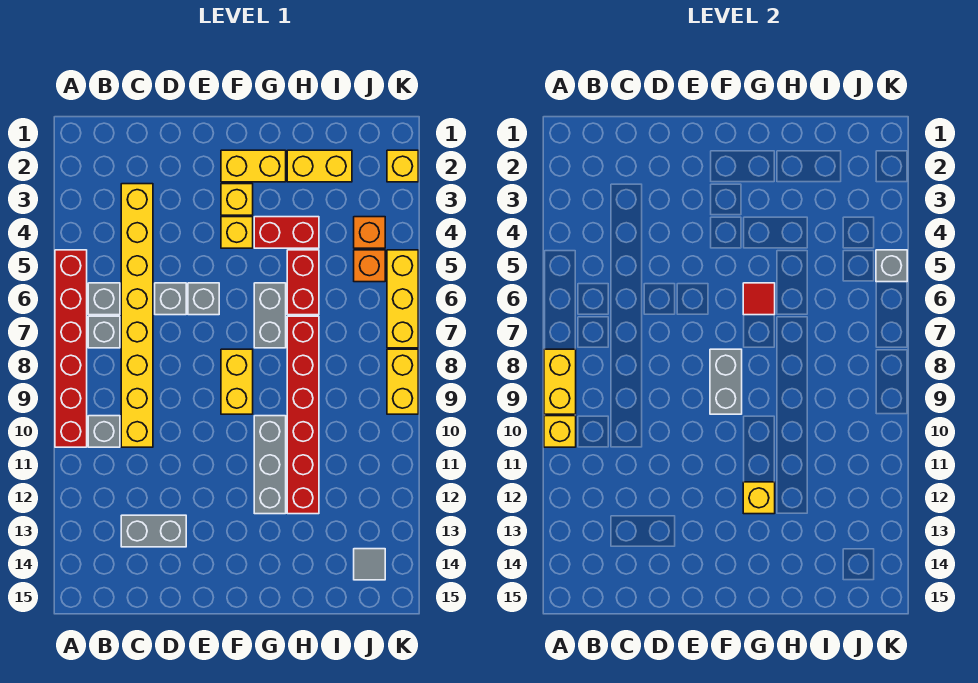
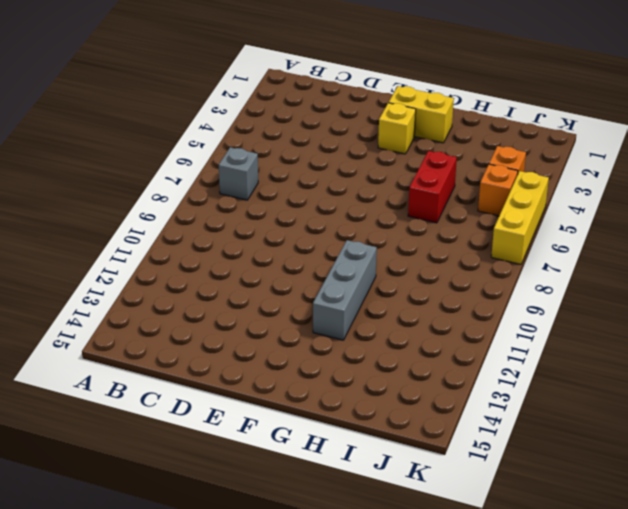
none -> red 1x6 brick [55,250,87,447]
none -> grey 1x1 brick [88,283,120,315]
none -> grey 1x1 brick [88,416,120,447]
none -> yellow 1x8 brick [121,184,153,447]

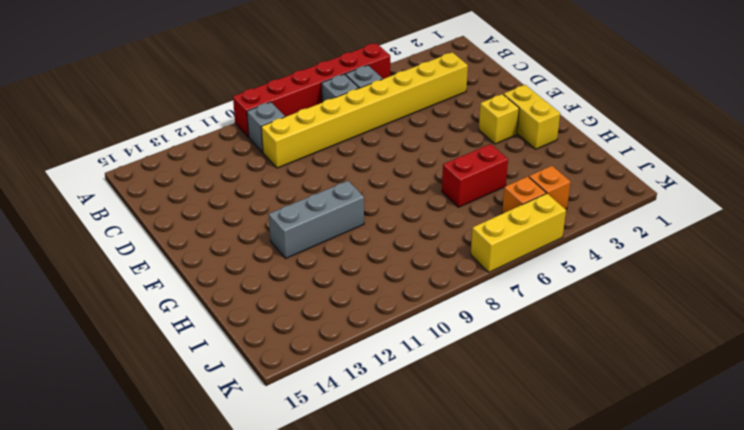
none -> grey 1x2 brick [121,515,186,547]
none -> grey 1x1 brick [155,283,186,315]
none -> grey 1x1 brick [188,283,219,315]
none -> yellow 1x1 brick [221,217,253,248]

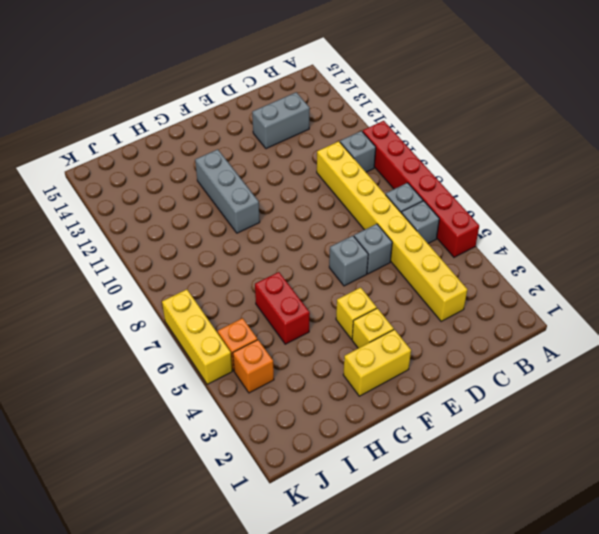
none -> yellow 1x2 brick [221,349,253,414]
none -> red 1x2 brick [254,217,319,248]
none -> grey 1x2 brick [254,283,286,348]
none -> yellow 1x2 brick [287,150,352,182]

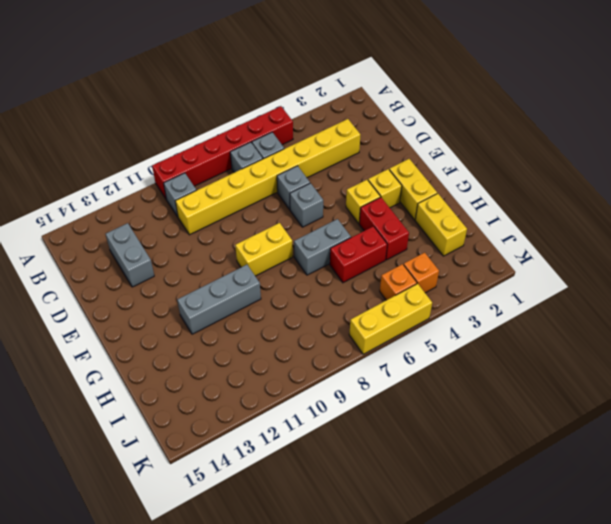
none -> red 1x6 brick [287,316,319,514]
none -> grey 1x1 tile [354,549,385,580]
none -> yellow 1x1 brick [387,150,418,182]
none -> yellow 1x2 brick [387,349,418,414]

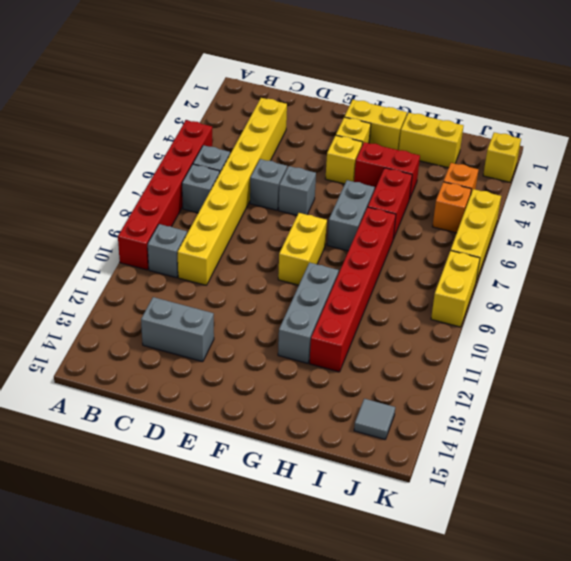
none -> yellow 1x2 brick [544,349,576,414]
none -> yellow 1x1 brick [544,416,576,447]
none -> grey 1x2 brick [710,349,742,414]
none -> red 1x1 tile [743,283,775,315]

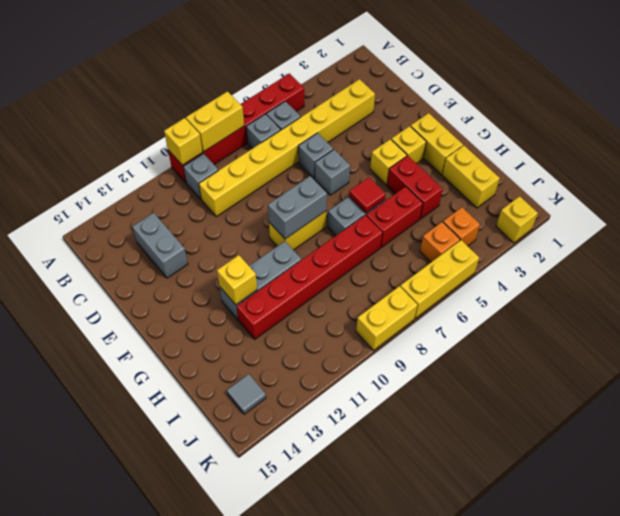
none -> grey 1x1 brick [876,250,907,282]

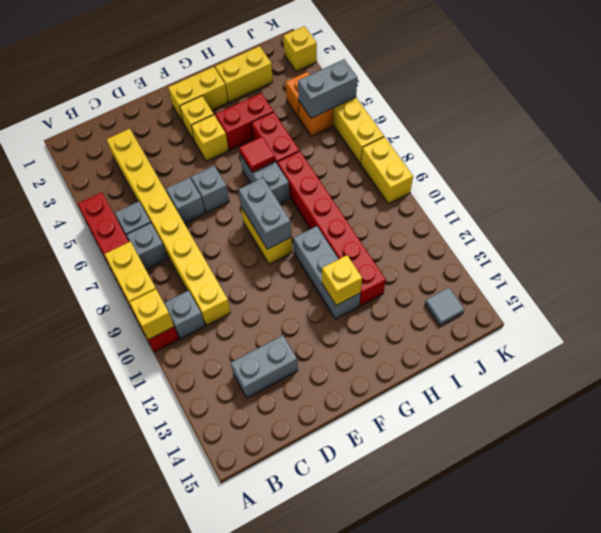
grey 1x2 brick [298,59,357,118] -> grey 1x1 brick [876,250,907,282]

